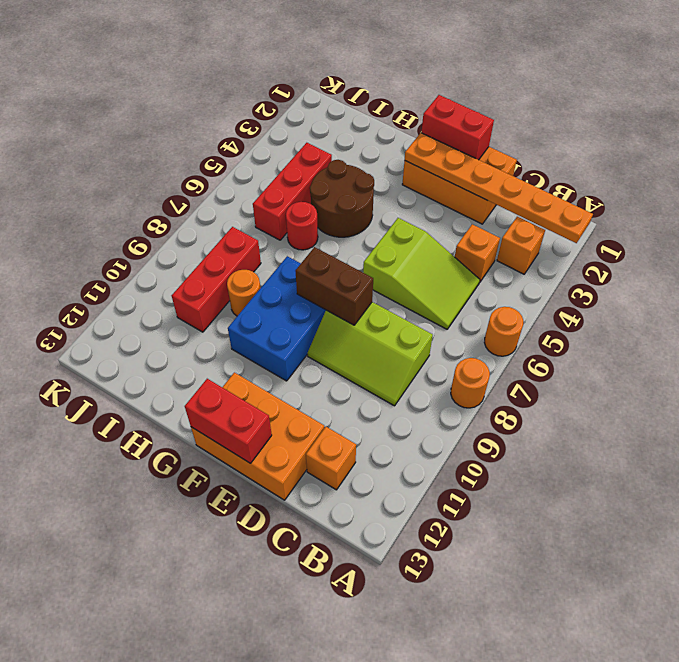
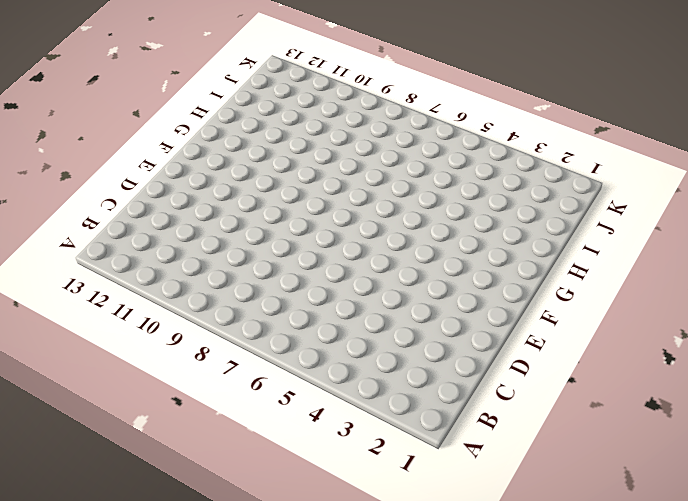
none -> orange 1x1 round brick [484,307,523,356]
none -> orange 1x1 round brick [451,358,490,408]
none -> orange 1x1 brick [497,217,545,274]

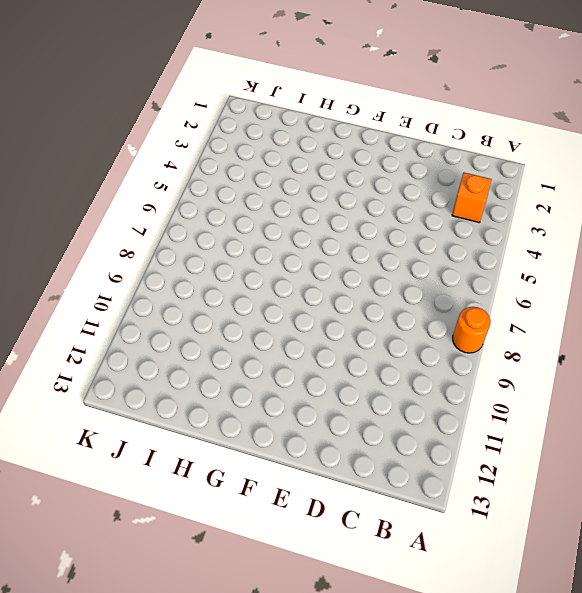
none -> orange 1x1 round brick [484,307,523,356]
none -> orange 1x1 brick [455,224,500,282]
none -> lime 2x3 slope [363,218,480,329]

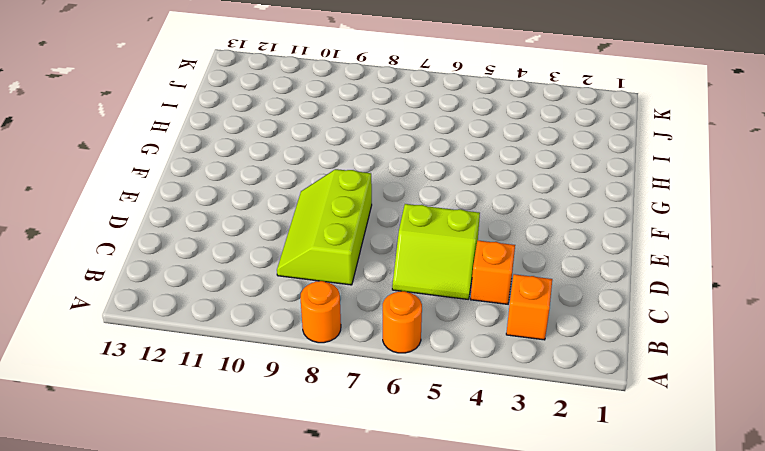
lime 2x2 slope [392,204,480,299] -> lime 2x3 slope [363,218,480,329]
none -> orange 1x1 brick [306,427,356,490]
none -> orange 2x3 brick [402,147,517,224]
none -> orange 2x3 brick [191,373,324,500]

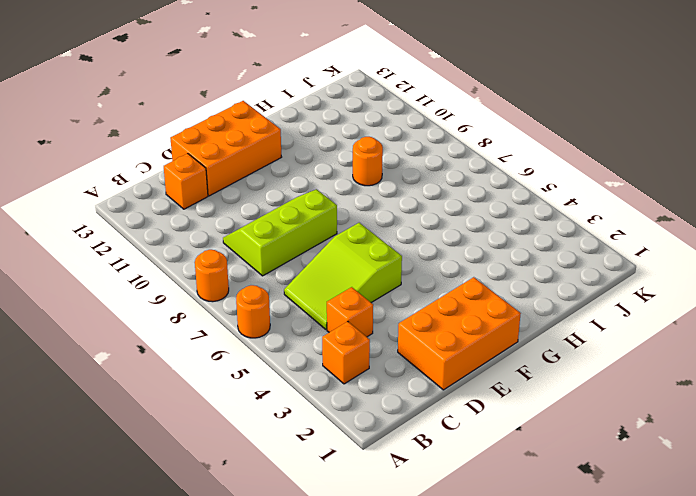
none -> blue 2x3 brick [228,256,326,381]
none -> brown 2x2 round brick [310,160,374,237]
none -> red 1x1 round brick [286,202,318,250]

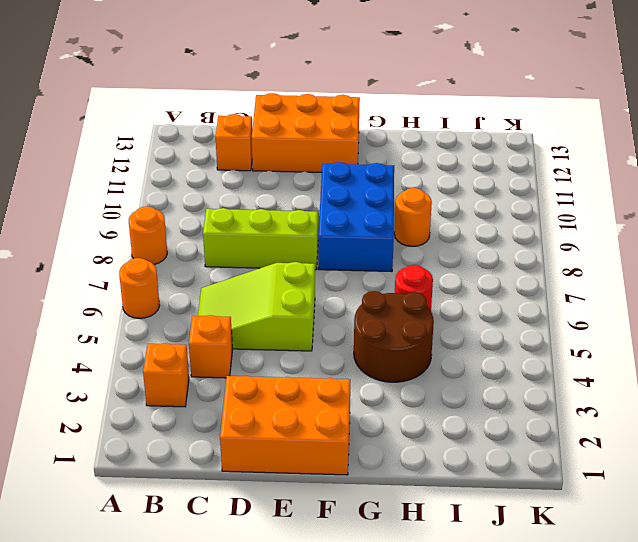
none -> red 1x3 brick [253,143,332,240]
none -> red 1x3 brick [172,227,261,332]
none -> orange 1x6 plate [405,133,593,243]

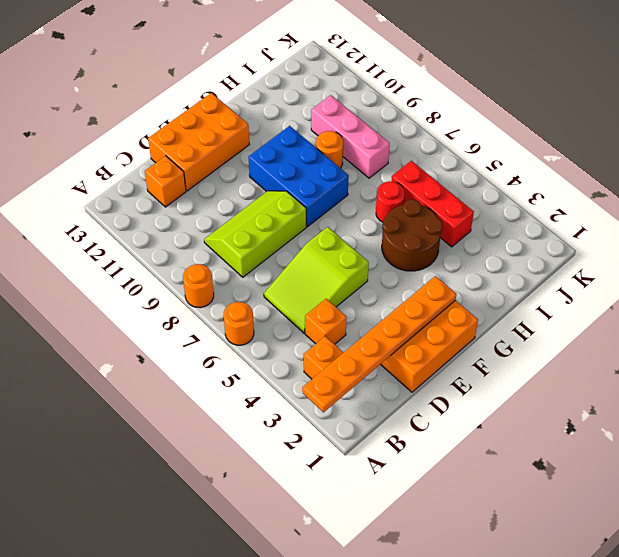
pink 1x3 brick [311,95,390,178] -> red 1x3 brick [172,227,261,332]
none -> red 1x2 brick [421,95,494,160]
none -> brown 1x2 brick [295,247,373,325]
none -> red 1x2 brick [185,379,272,463]

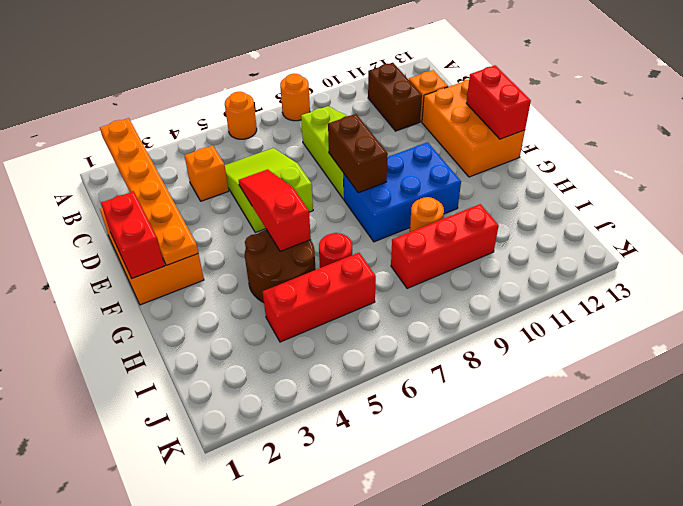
brown 1x2 brick [368,63,422,131] -> none
red 1x3 slope [239,169,311,251] -> none
none -> orange 1x1 brick [497,217,545,274]

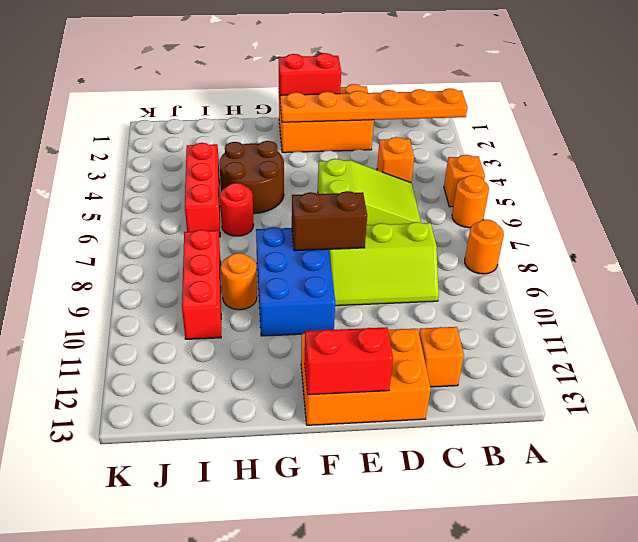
orange 1x1 brick [444,155,485,207] -> orange 1x1 brick moved to [497,217,545,274]

